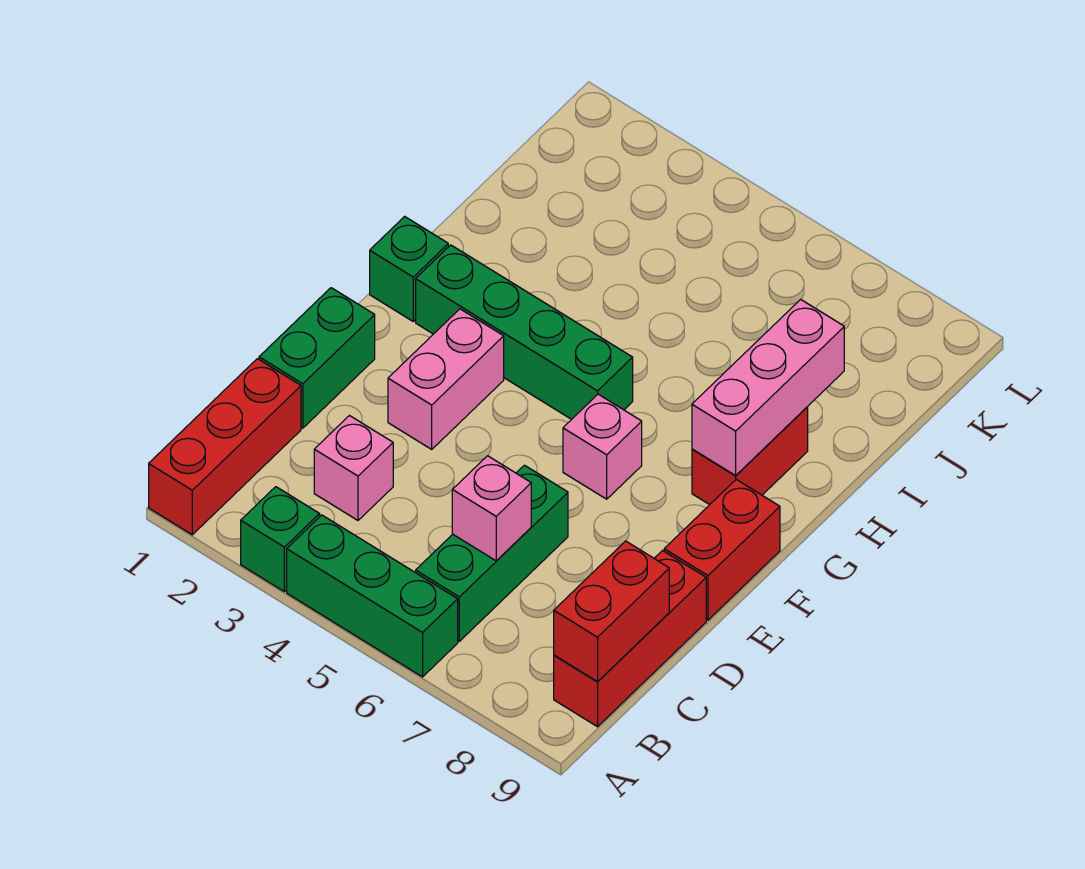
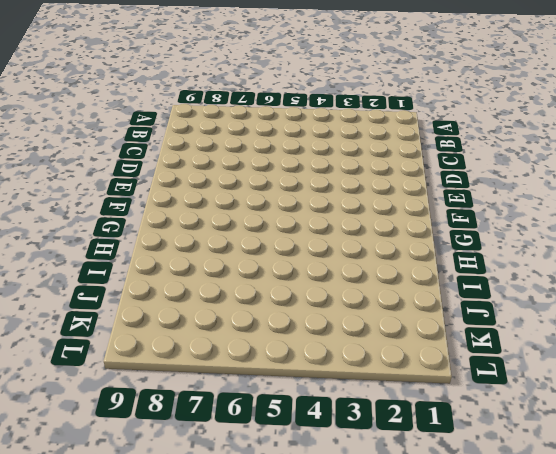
none -> red 1x3 brick [149,359,301,535]
none -> green 1x1 brick [241,487,320,592]
none -> green 1x3 brick [287,515,458,677]

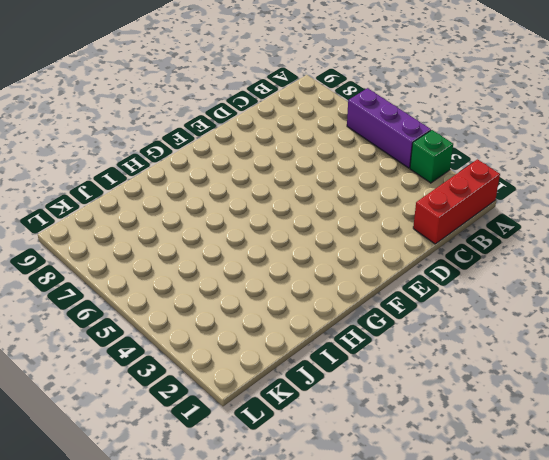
purple 1x3 brick [347,88,431,168] -> green 1x3 brick [287,515,458,677]
none -> green 1x3 brick [416,465,568,641]
none -> red 1x3 brick [554,551,706,727]
none -> pink 1x1 brick [314,416,393,520]

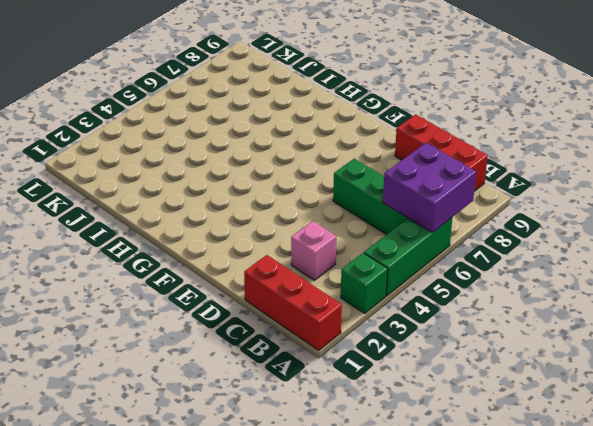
purple 2x2 brick [383,143,476,233] -> none
none -> green 1x2 brick [259,288,375,428]
none -> pink 1x2 brick [388,309,504,449]
none -> red 1x2 brick [664,480,780,620]

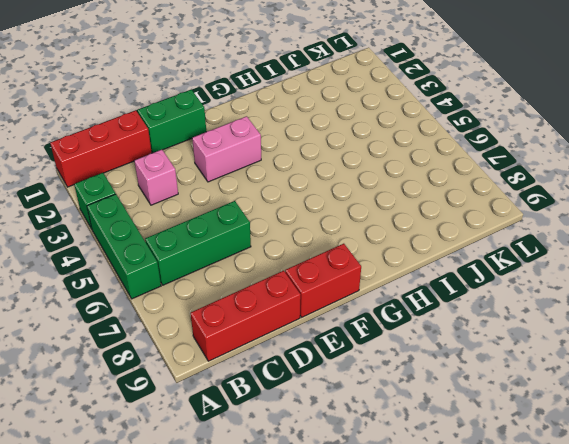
none -> pink 1x1 brick [563,394,642,499]
none -> green 1x1 brick [370,216,448,321]
none -> green 1x4 brick [416,245,633,419]

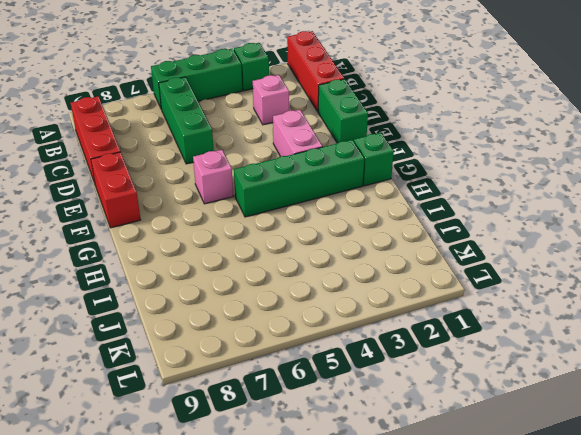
none -> red 1x2 brick [692,407,808,505]
none -> red 1x2 brick [554,541,669,682]
none -> pink 1x1 brick [452,456,531,561]

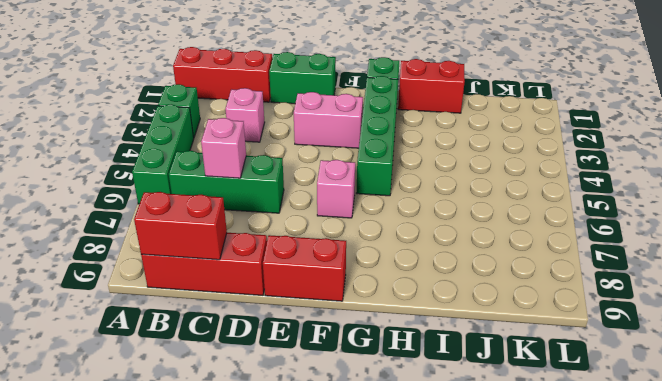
red 1x2 brick [398,59,465,113] -> red 1x2 brick moved to [692,407,808,505]
none -> pink 1x3 brick [692,299,844,475]

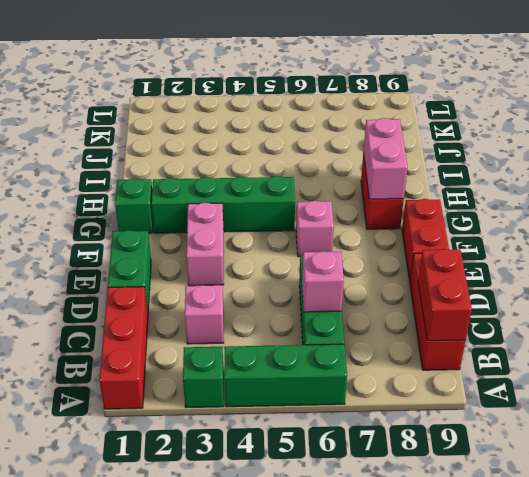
pink 1x2 brick [364,118,408,199] -> pink 1x3 brick [692,299,844,475]

